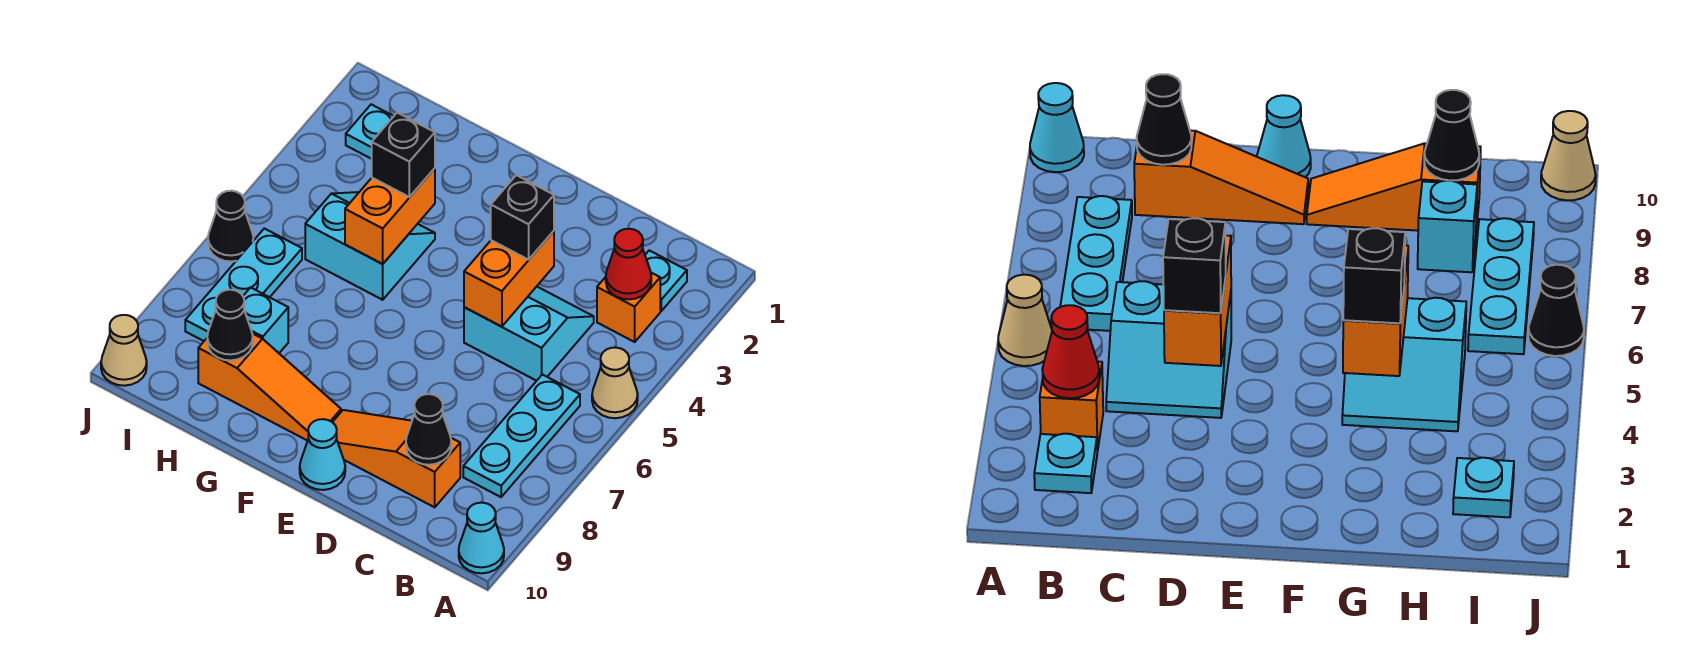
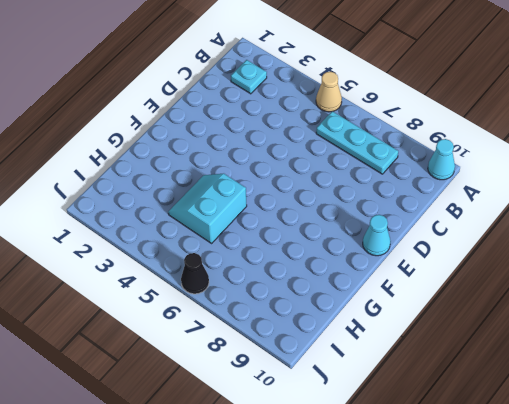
none -> orange 1x1 brick [597,273,660,342]
none -> cyan 2x2 slope [464,287,594,381]
none -> orange 1x3 slope [333,410,460,507]

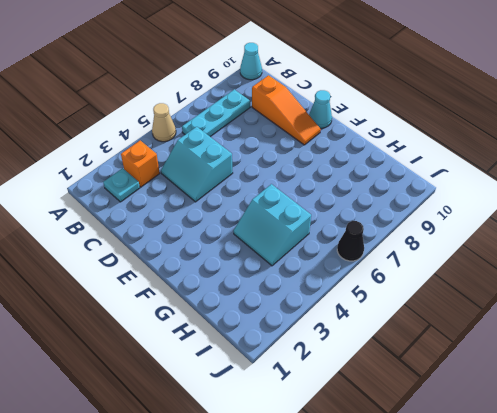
none -> orange 1x3 slope [198,333,341,441]
none -> cyan 1x1 brick [243,287,288,353]
none -> cyan 1x1 plate [346,104,394,159]

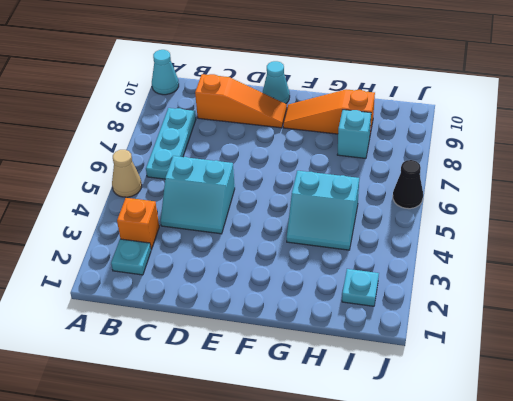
none -> cyan 1x3 plate [185,228,302,341]
none -> tan 1x1 cone [101,315,147,386]
none -> red 1x1 cone [606,229,651,299]

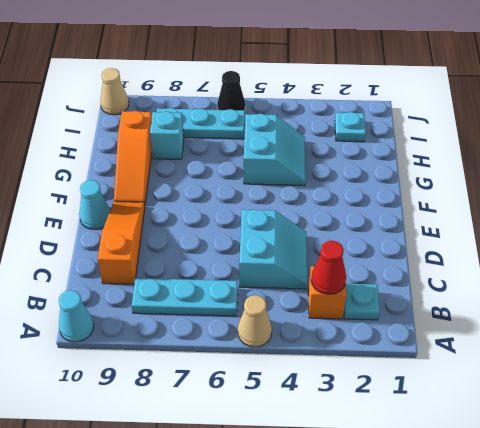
none -> black 1x1 cone [406,394,451,465]
none -> orange 1x2 brick [464,231,554,327]
none -> orange 1x2 brick [345,168,435,264]

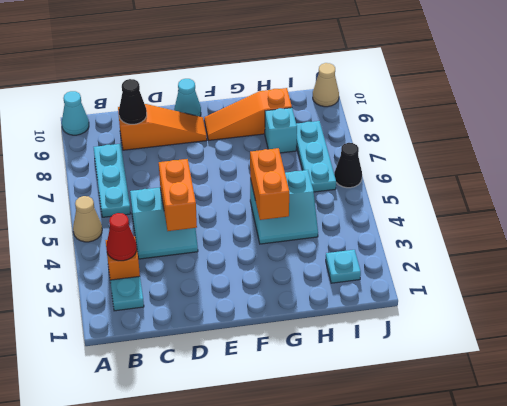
none -> black 1x1 cone [207,290,253,360]
none -> black 1x1 brick [491,175,554,260]
none -> black 1x1 brick [372,113,435,197]

